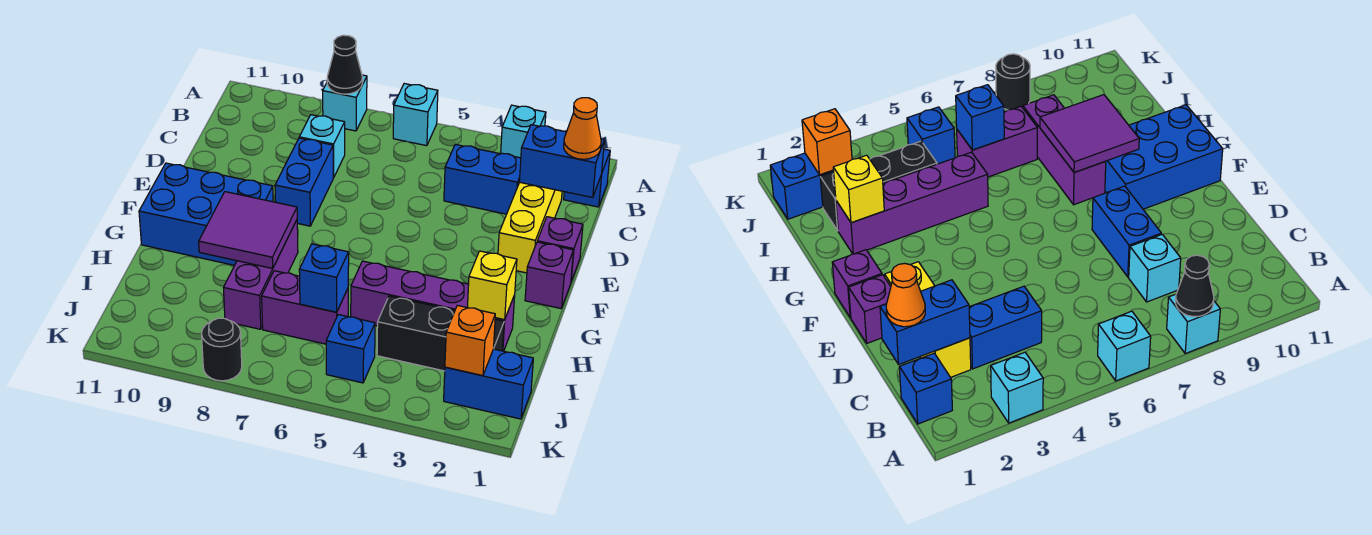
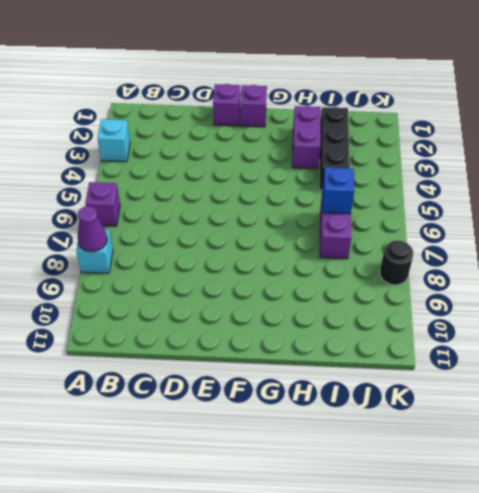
purple 1x1 brick [85,182,120,226] -> cyan 1x1 brick [393,84,438,146]
purple 1x1 cone [78,206,107,252] -> black 1x1 cone [327,35,363,94]
purple 1x2 brick [292,106,321,169] -> purple 1x4 brick [351,261,515,351]
none -> blue 1x1 brick [564,149,610,207]
none -> yellow 1x3 brick [498,182,562,273]
none -> blue 1x2 brick [444,144,521,214]

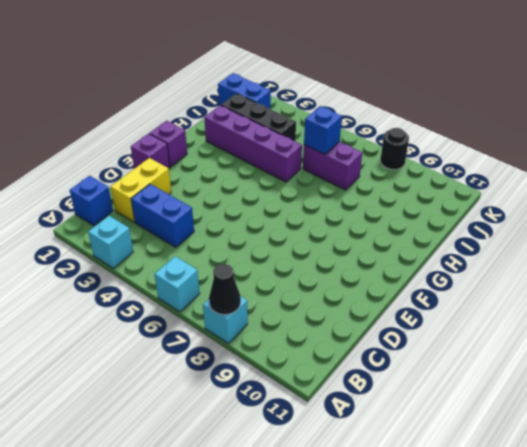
yellow 1x2 brick [111,158,171,222] -> yellow 1x3 brick [498,182,562,273]
none -> cyan 1x1 brick [299,115,345,177]
none -> blue 1x2 brick [275,138,334,226]
none -> blue 2x3 brick [139,163,273,265]

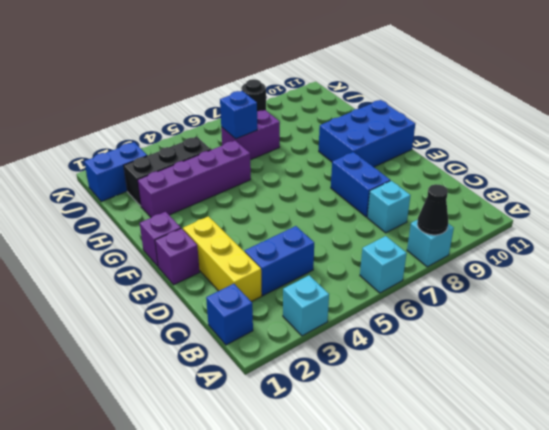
none -> purple 1x3 brick [224,220,298,329]
none -> blue 1x1 brick [326,314,375,383]
none -> blue 1x2 brick [519,125,604,197]

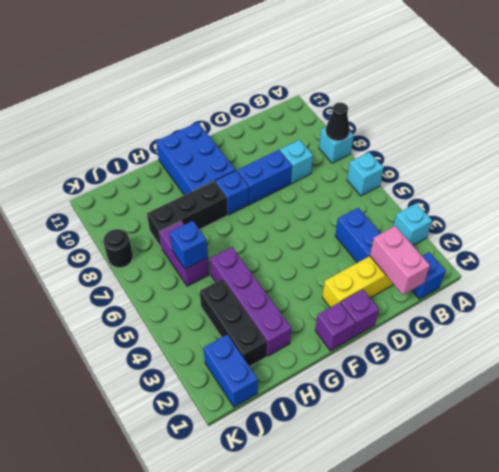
pink 1x2 brick [370,226,430,295] -> blue 1x2 brick [519,125,604,197]
blue 1x1 brick [215,171,249,215] -> blue 1x1 brick moved to [326,314,375,383]
black 1x3 brick [147,181,227,248] -> purple 1x3 brick [224,220,298,329]
none -> purple 2x2 tile [199,192,297,268]
none -> yellow 1x1 brick [467,251,517,320]
none -> orange 1x1 brick [445,305,495,376]

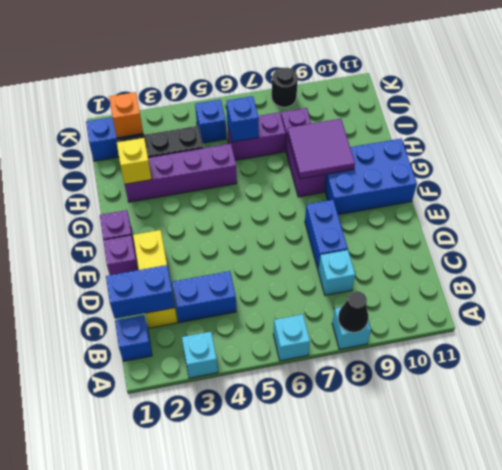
none -> orange 1x1 cone [564,98,601,159]

